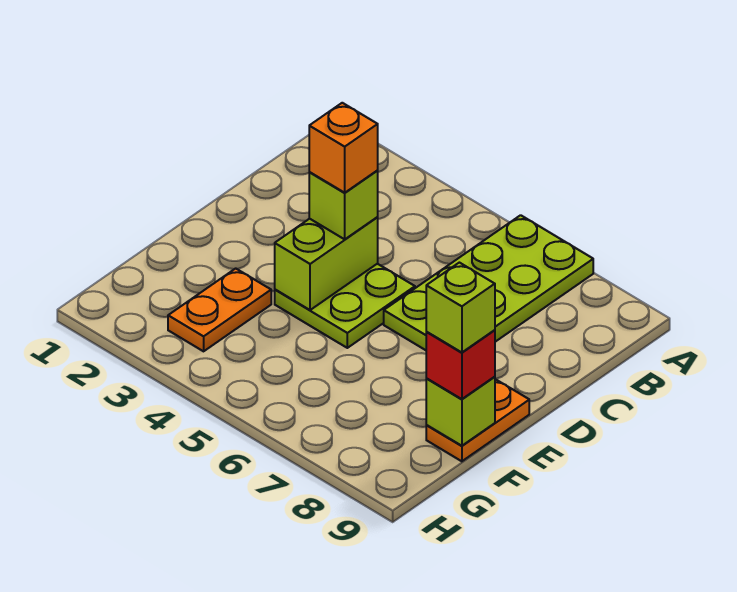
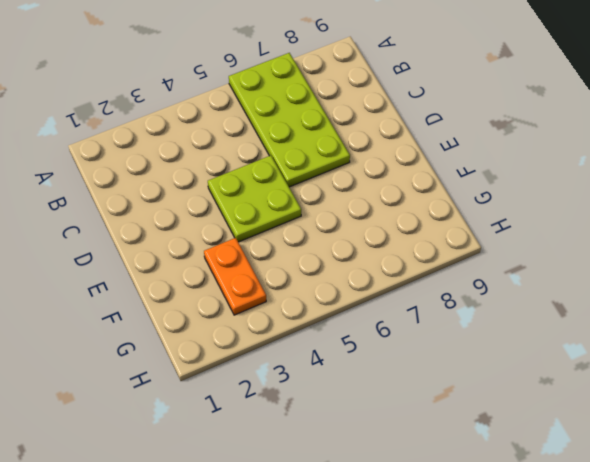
none -> orange 1x2 plate [426,379,529,461]
none -> lime 1x2 brick [275,217,378,310]

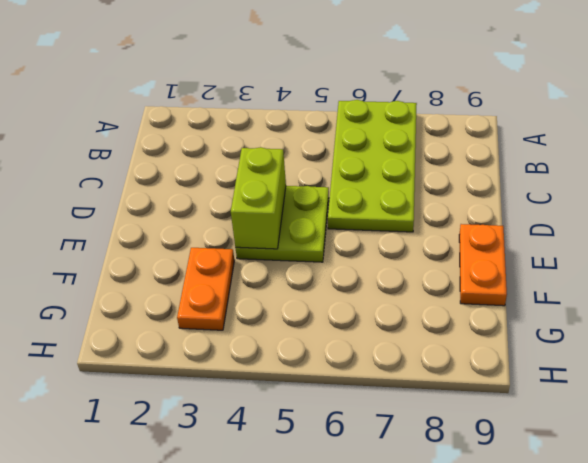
none -> lime 1x1 brick [426,377,495,446]
none -> lime 1x1 brick [309,170,378,239]

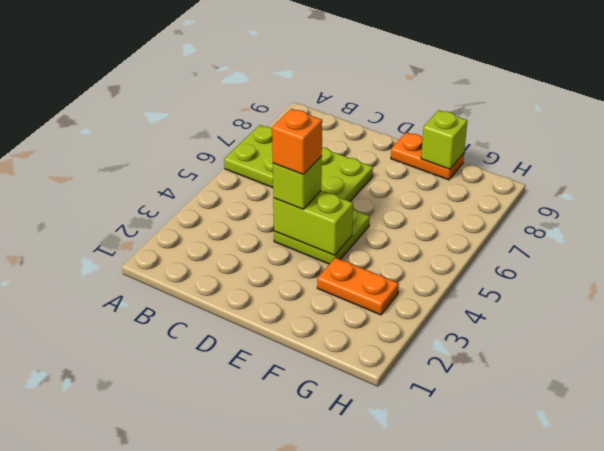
none -> red 1x1 brick [426,330,495,399]
none -> lime 1x1 brick [426,263,495,352]

